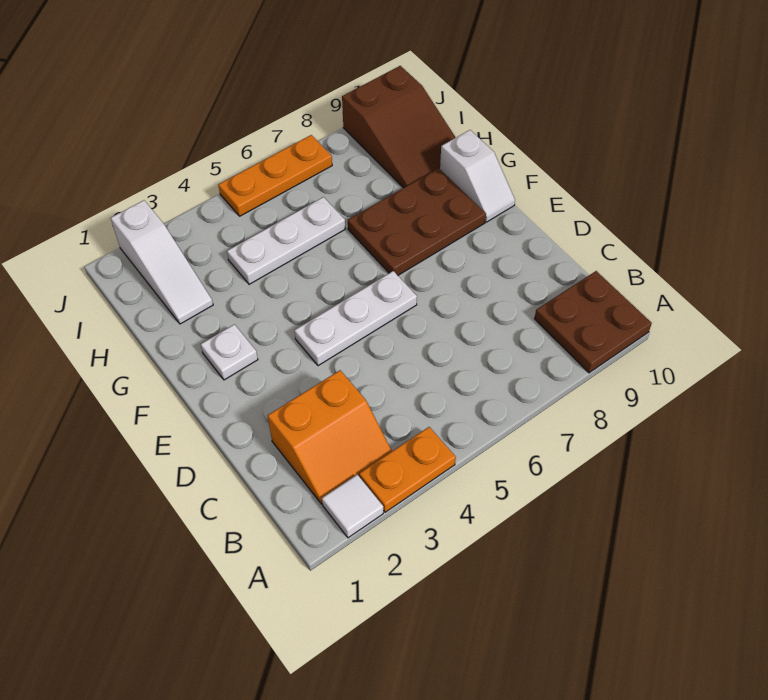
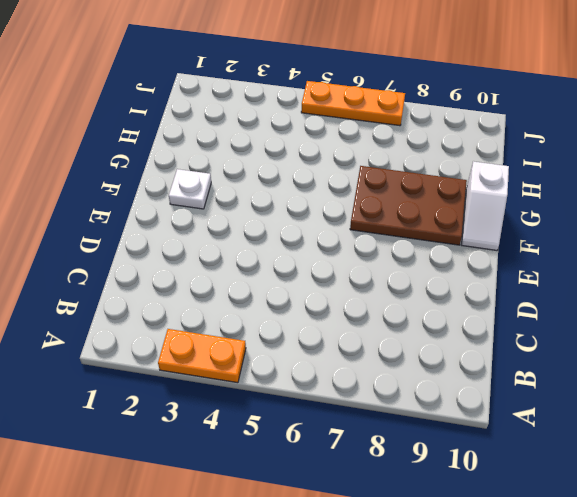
none -> white 1x1 tile [322,475,383,538]
none -> brown 2x2 plate [535,271,652,373]
none -> orange 2x2 slope [268,370,392,504]

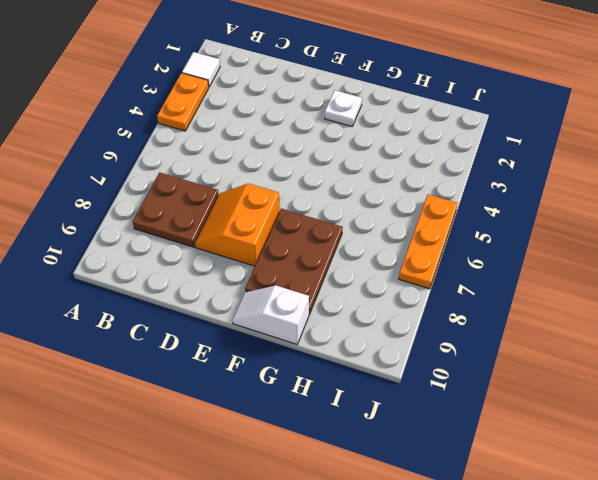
brown 2x2 plate [133,172,219,247] -> brown 2x2 plate moved to [535,271,652,373]
orange 2x2 slope [195,183,280,266] -> orange 2x2 slope moved to [268,370,392,504]
none -> white 1x3 plate [294,271,417,366]
none -> white 1x3 slope [111,200,213,324]
none -> white 1x3 plate [227,197,345,284]

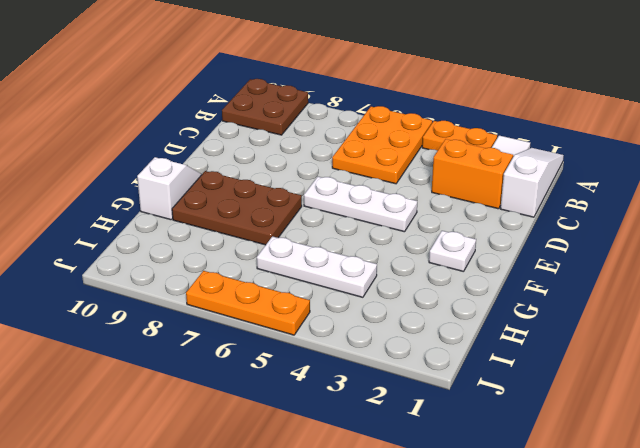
white 1x3 slope [500,148,564,217] -> white 1x3 slope moved to [111,200,213,324]
orange 2x3 plate [332,106,432,184] -> none
none -> brown 2x3 slope [342,66,456,188]

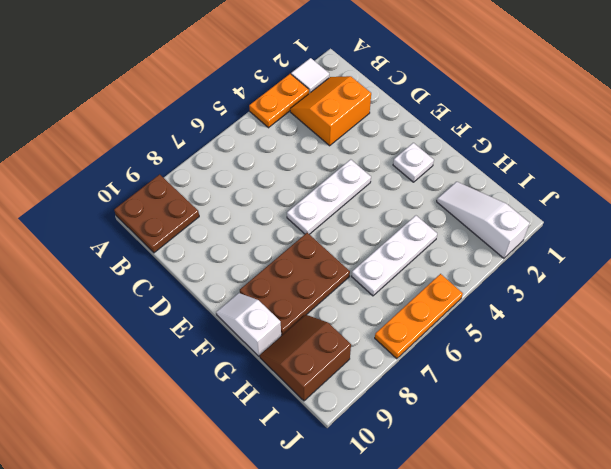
brown 2x2 slope [260,315,351,401] -> brown 2x3 slope [342,66,456,188]

